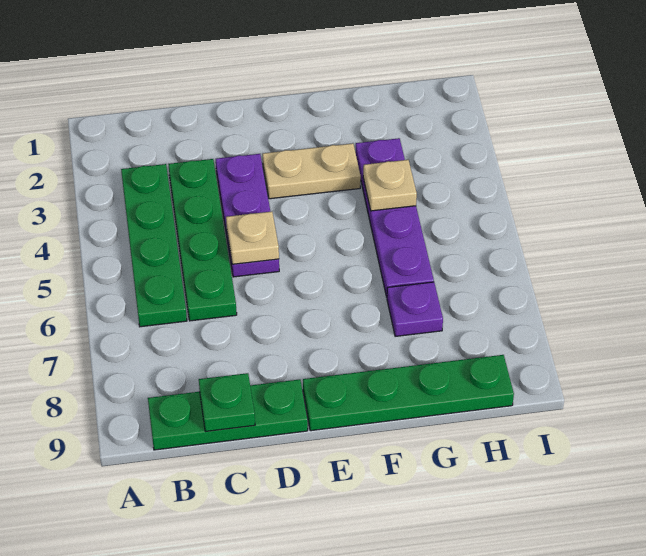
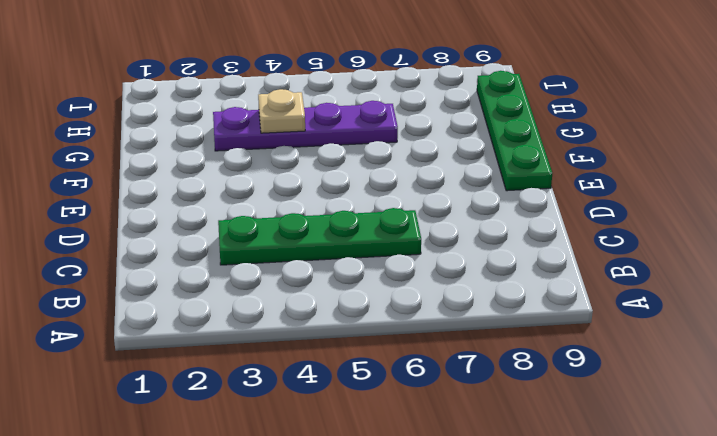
none -> green 1x4 plate [121,164,187,327]
none -> green 1x3 plate [148,379,308,450]

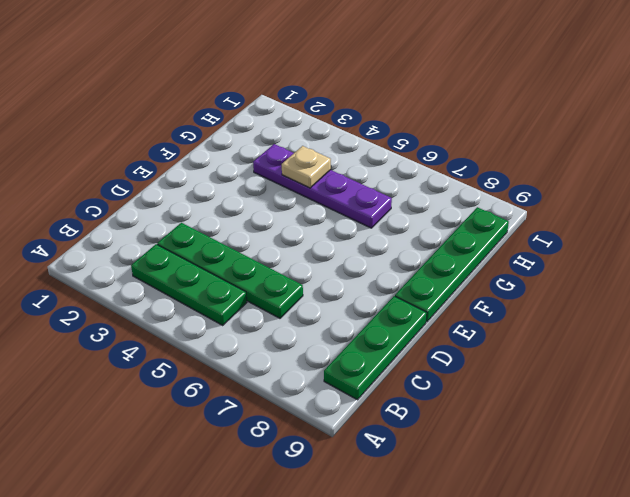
green 1x3 plate [131,244,247,325] -> green 1x4 plate [121,164,187,327]
none -> purple 1x3 plate [216,154,279,277]
none -> tan 1x2 plate [263,143,361,199]

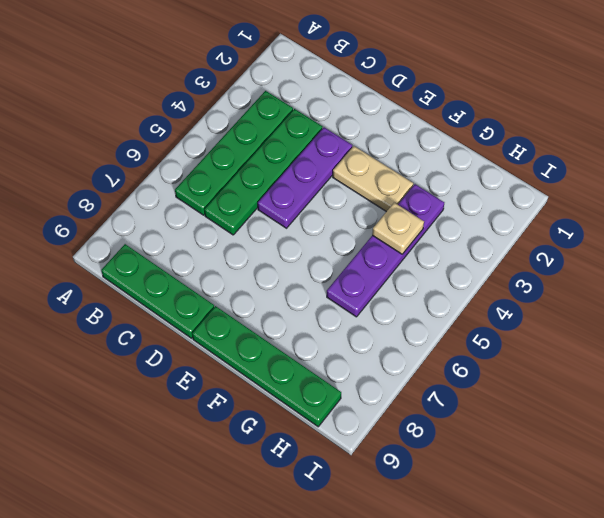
none -> purple 1x1 plate [387,282,443,336]
none -> green 1x1 plate [199,373,255,431]

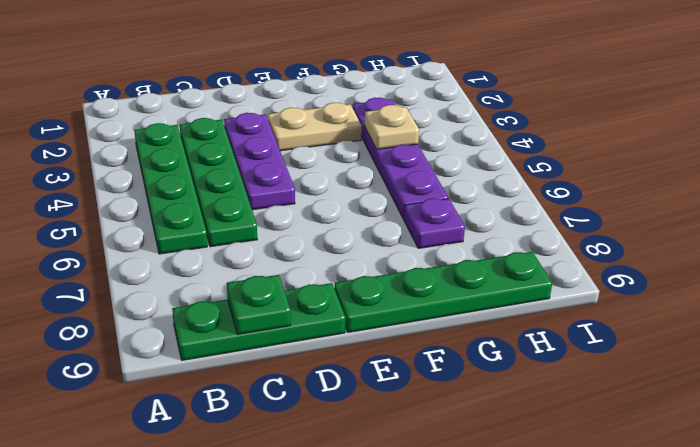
none -> tan 1x1 plate [226,212,279,264]

